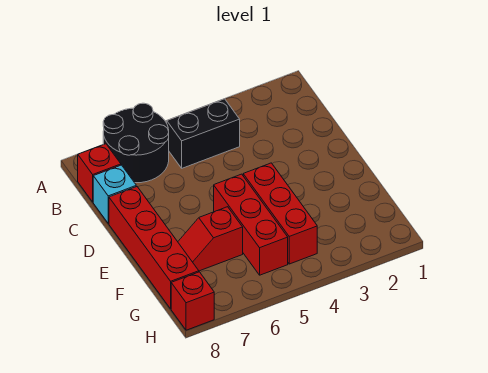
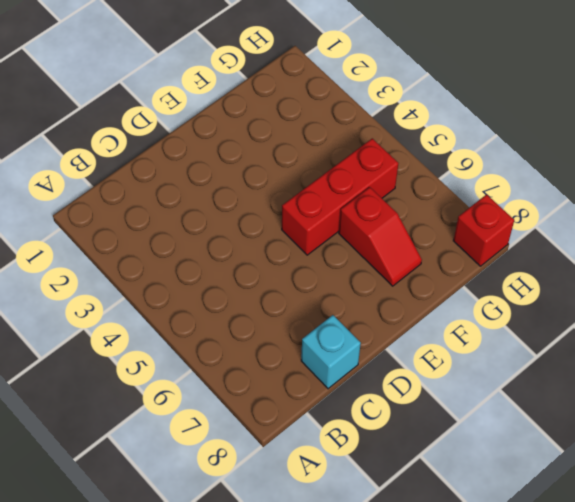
none -> black 2x2 round brick [103,103,169,183]
none -> black 1x2 brick [167,99,240,168]

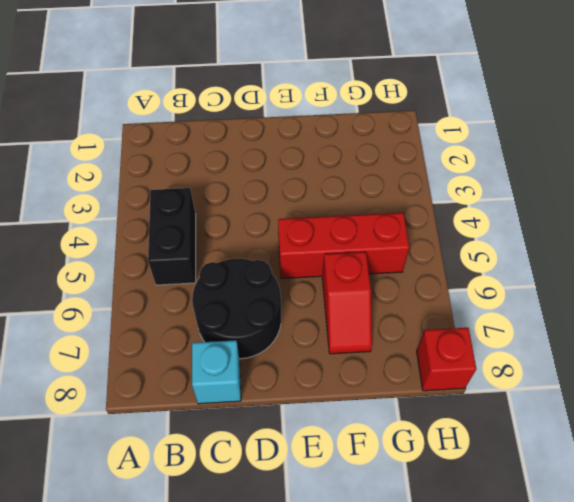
black 2x2 round brick [192,259,281,359] -> black 2x2 round brick moved to [103,103,169,183]
none -> red 1x1 brick [78,144,121,202]
none -> red 1x4 brick [109,187,199,309]

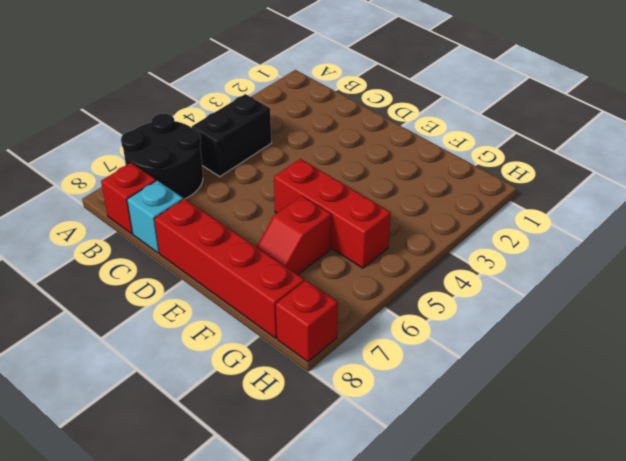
none -> red 1x3 brick [243,163,317,264]

